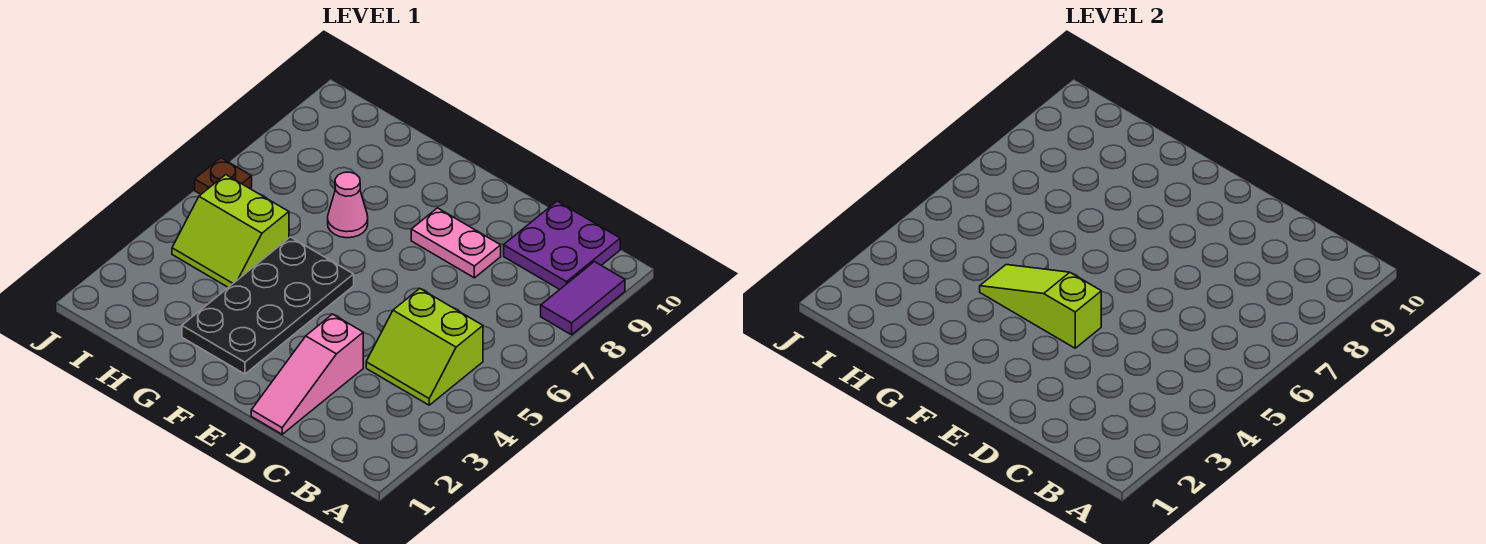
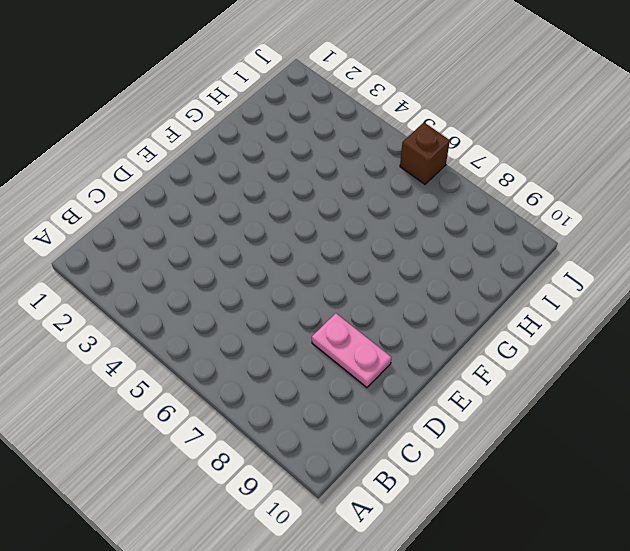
pink 1x2 plate [312,313,391,387] -> pink 1x2 plate turned to [411,208,501,278]
brown 1x1 brick [400,123,450,184] -> brown 1x1 plate [195,158,252,194]
none -> purple 1x2 tile [541,262,625,335]
none -> lime 2x2 slope [366,289,483,405]

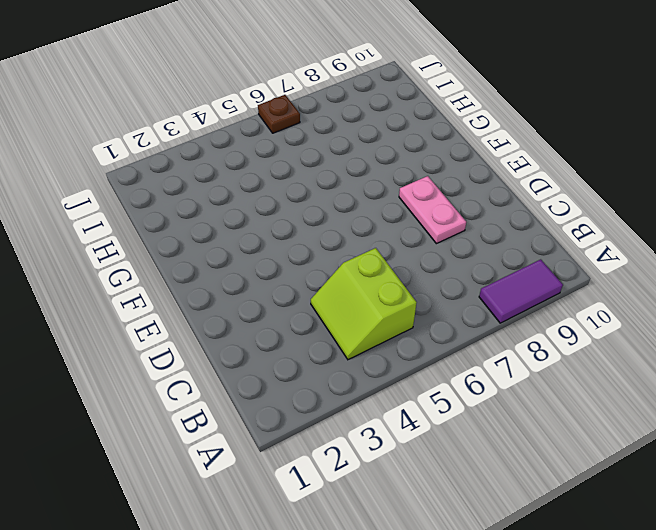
none -> purple 2x2 plate [504,201,620,290]
none -> pink 1x3 slope [251,314,363,434]

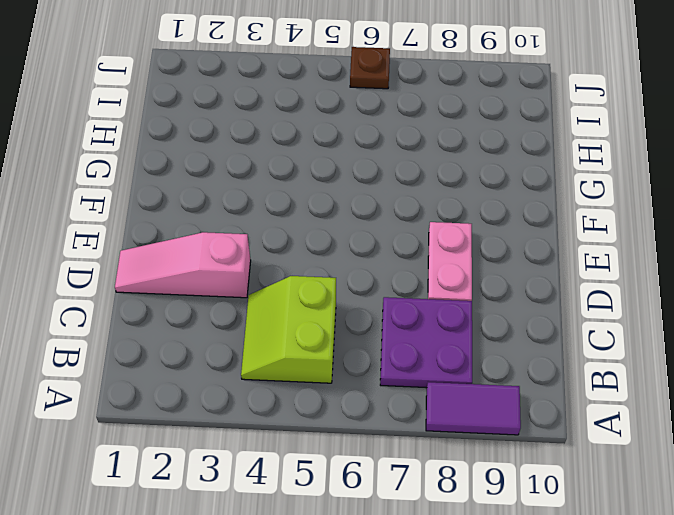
purple 2x2 plate [380,297,472,388] -> purple 2x2 plate moved to [504,201,620,290]
none -> black 2x4 plate [182,237,354,374]
none -> pink 1x1 cone [328,172,368,238]

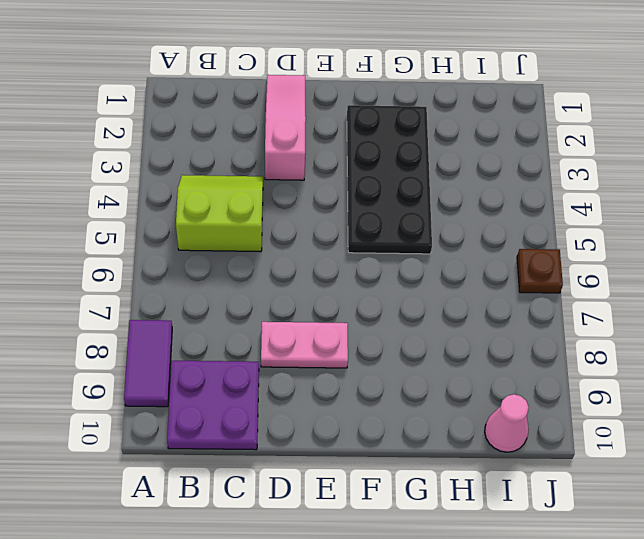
pink 1x1 cone [485,394,529,452] -> pink 1x1 cone moved to [328,172,368,238]
none -> lime 2x2 slope [172,175,289,287]
none -> lime 1x3 slope [980,265,1101,348]

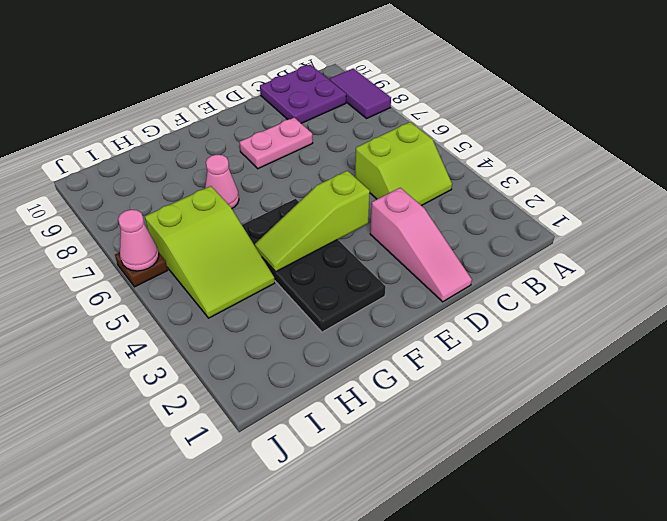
lime 2x3 slope [145,186,275,318] -> lime 2x2 slope [172,175,289,287]
pink 1x1 cone [118,210,159,271] -> none

